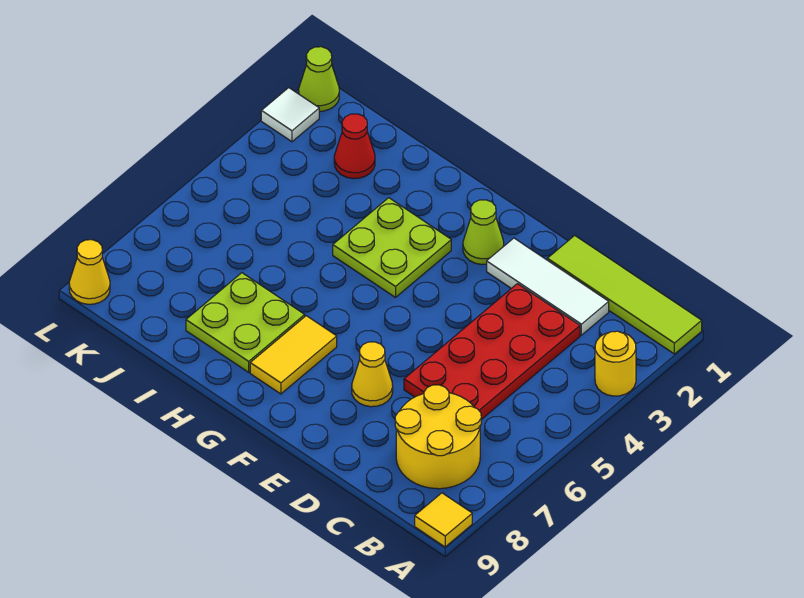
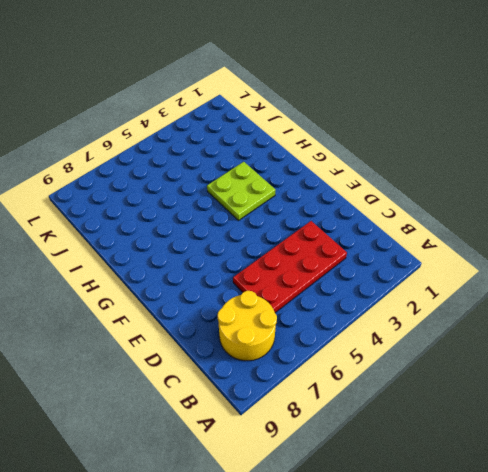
none -> lime 1x4 tile [547,235,702,354]
none -> yellow 1x1 round brick [595,331,636,396]
none -> yellow 1x1 tile [415,493,472,547]

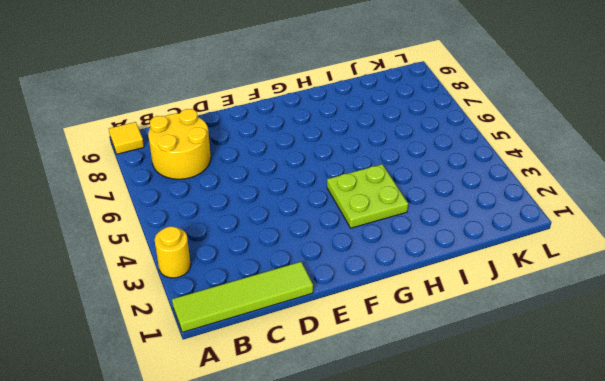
none -> white 1x3 tile [487,238,609,335]
none -> red 2x4 plate [404,284,580,420]
none -> yellow 1x1 cone [352,342,393,407]

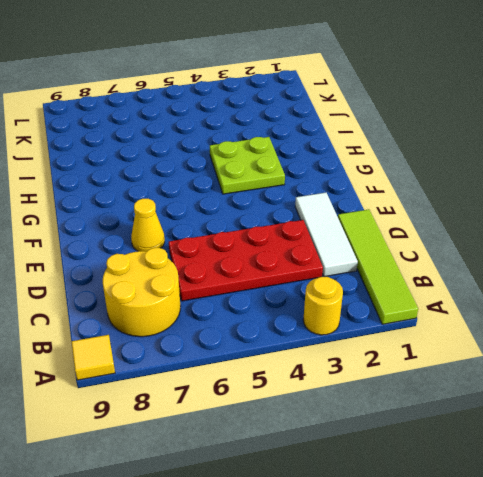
none -> lime 1x1 cone [463,200,504,264]
none -> yellow 1x2 tile [250,316,337,394]
none -> lime 2x2 plate [186,273,305,372]

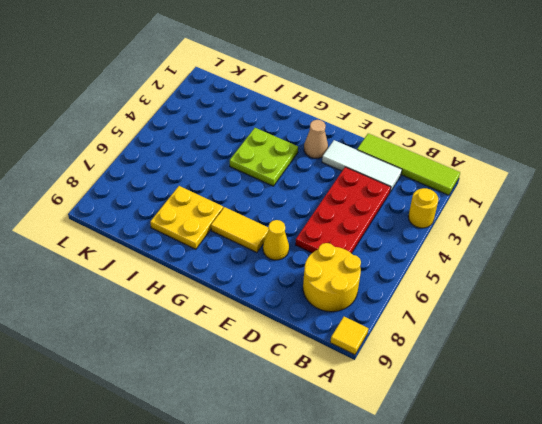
tan 1x1 cone [304,120,328,158] -> lime 1x1 cone [463,200,504,264]
yellow 1x2 tile [211,207,268,252] -> yellow 1x2 tile turned to [250,316,337,394]
yellow 2x2 plate [150,186,223,249] -> lime 2x2 plate [186,273,305,372]
none -> red 1x1 cone [334,114,375,179]
none -> lime 1x1 cone [299,47,339,111]
none -> white 1x1 tile [261,88,319,142]

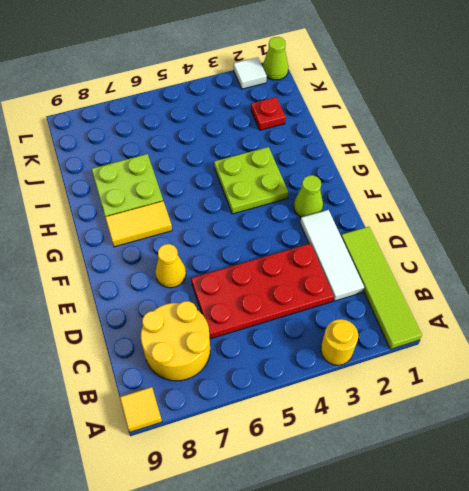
red 1x1 plate [251,97,286,130] -> red 1x1 cone [334,114,375,179]
none -> yellow 1x1 cone [69,240,110,304]

